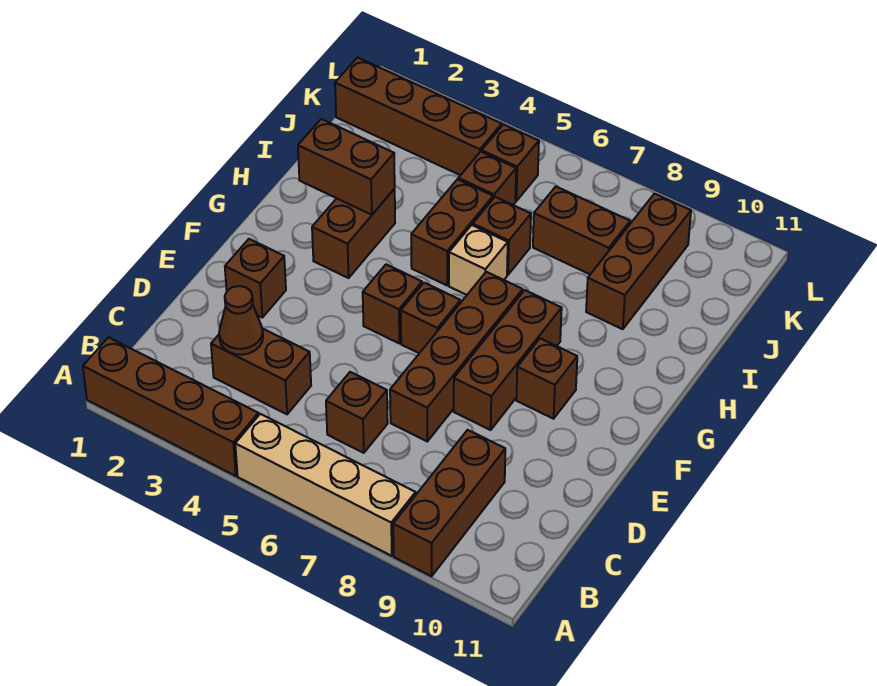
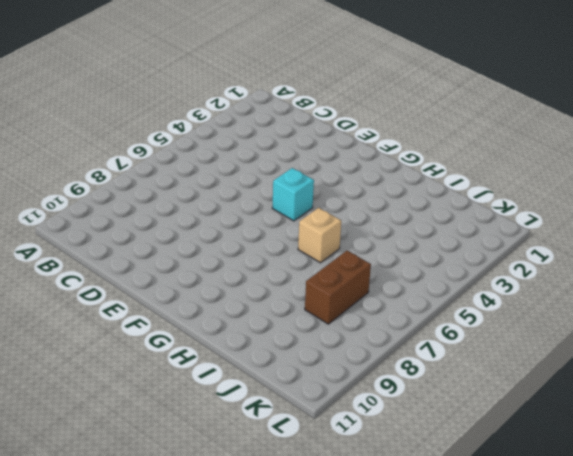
cyan 1x1 brick [272,168,314,221] -> brown 1x1 brick [363,264,422,343]
none -> brown 1x4 brick [83,337,259,476]
none -> tan 1x4 brick [235,414,416,556]
none -> brown 1x3 brick [393,430,505,576]

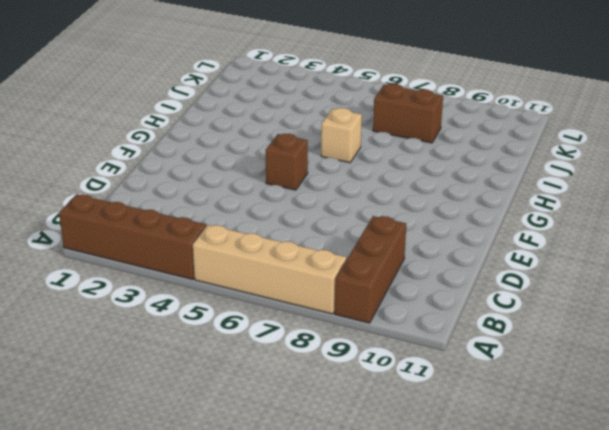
none -> brown 1x2 brick [211,328,311,414]
none -> brown 1x1 brick [326,372,388,453]
none -> brown 1x4 brick [390,272,523,441]

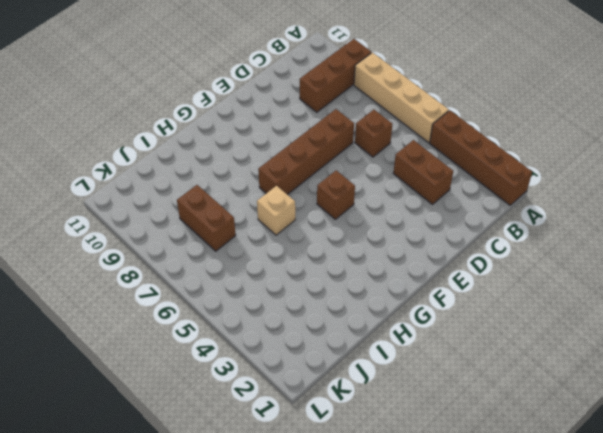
none -> brown 1x1 brick [225,239,286,317]
none -> brown 1x3 brick [454,290,562,430]
none -> brown 1x1 brick [401,283,460,353]

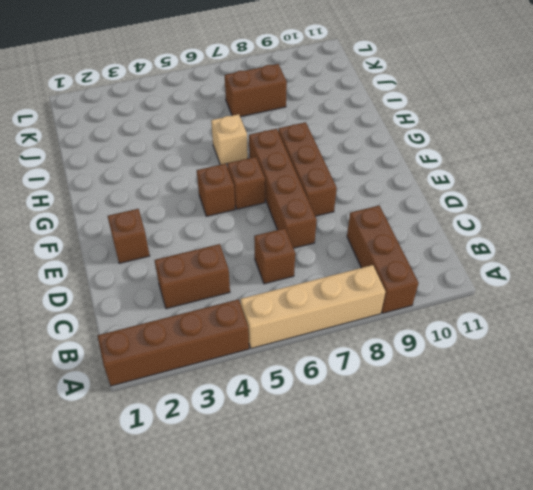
none -> brown 1x1 brick [516,338,577,419]
none -> brown 1x2 brick [312,189,395,278]
none -> brown 1x2 brick [411,179,493,285]

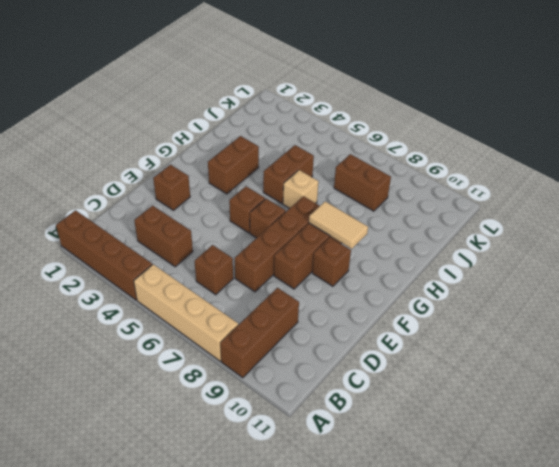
tan 1x2 tile [309,201,368,249] -> none
none -> brown 1x1 brick [473,197,531,275]
none -> brown 1x3 brick [586,194,691,329]
none -> brown 1x1 brick [458,152,516,205]

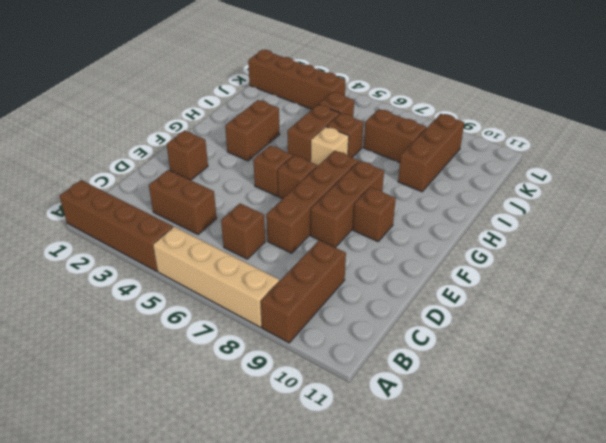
none -> brown 1x1 brick [482,124,539,201]
none -> brown 1x1 cone [219,286,263,355]
none -> brown 1x2 brick [298,119,395,215]

